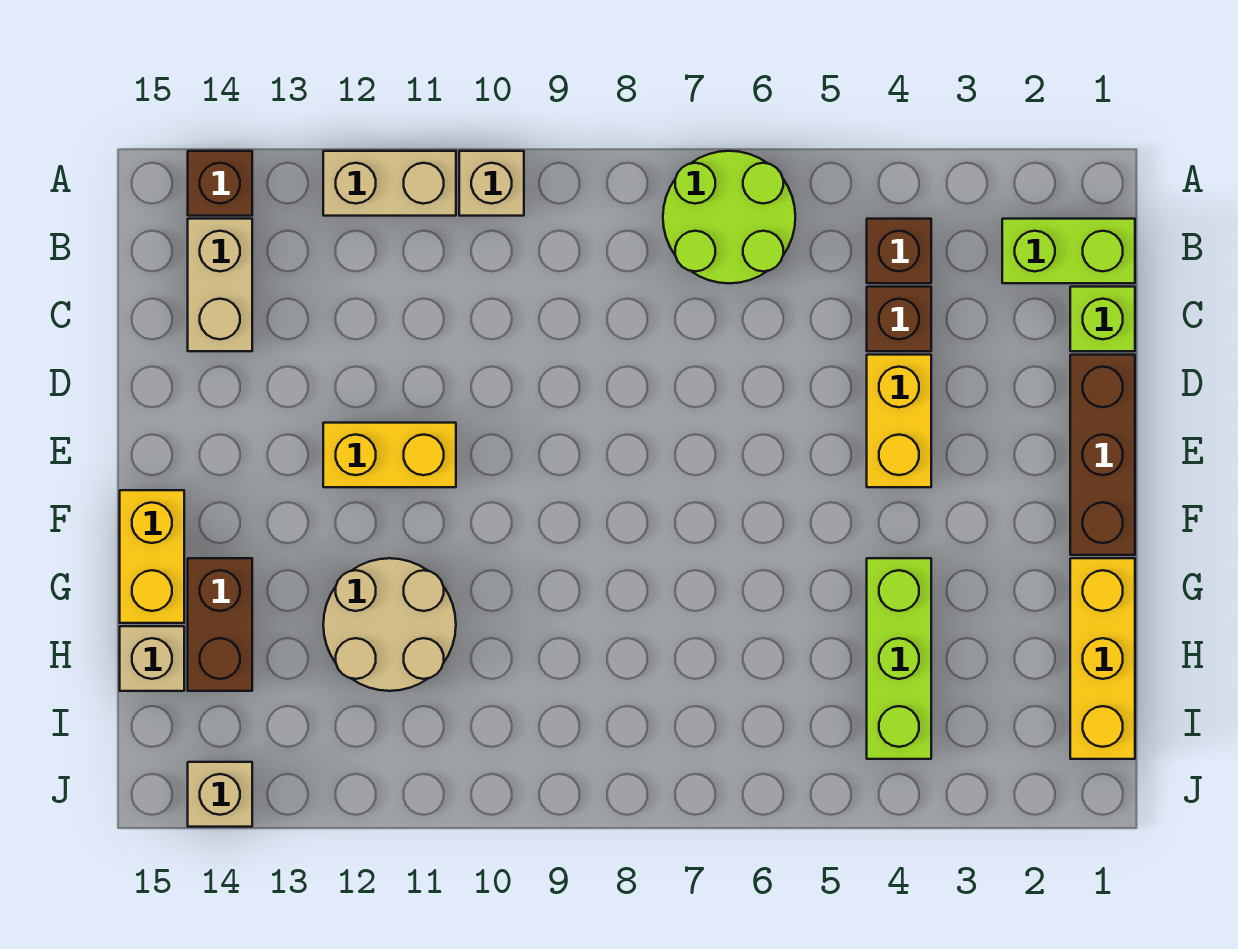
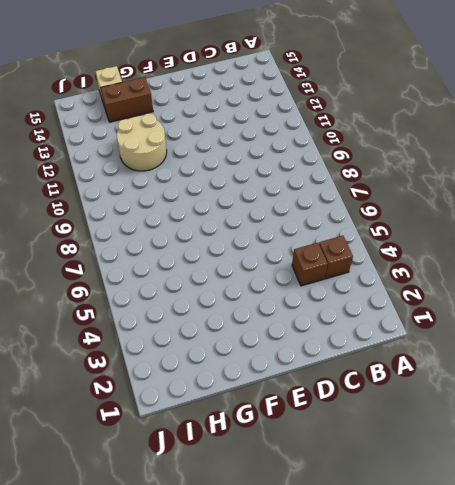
none -> lime 2x2 round brick [663,151,795,283]
none -> tan 1x1 brick [459,151,524,216]
none -> tan 1x2 brick [323,151,456,216]

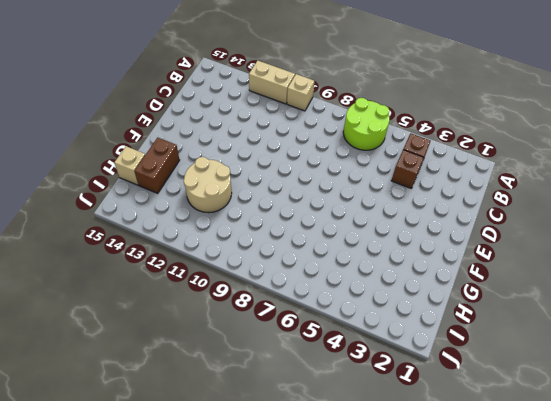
none -> brown 1x1 brick [188,151,252,216]
none -> lime 1x2 brick [1002,219,1135,283]
none -> tan 1x2 brick [188,219,252,351]

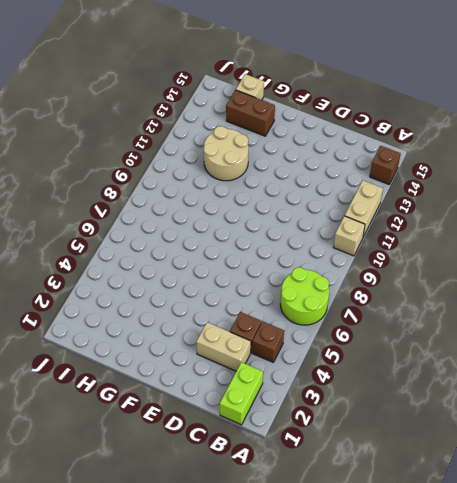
tan 1x2 brick [196,322,251,371] -> tan 1x2 brick moved to [188,219,252,351]
none -> lime 1x1 brick [1070,287,1135,351]
none -> brown 1x3 brick [1070,355,1135,555]
none -> yellow 1x2 brick [867,355,931,487]

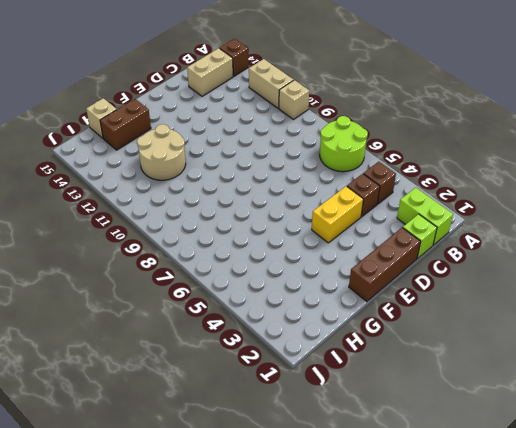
none -> yellow 1x2 brick [323,423,456,487]
none -> yellow 1x2 brick [120,490,184,623]
none -> yellow 1x3 brick [1070,558,1135,759]

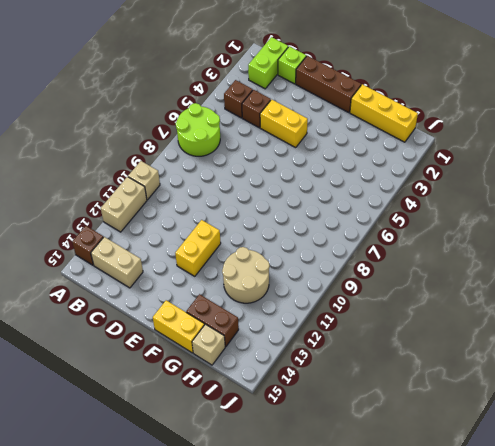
none -> lime 1x3 brick [867,558,931,759]
none -> tan 1x1 brick [188,762,252,827]

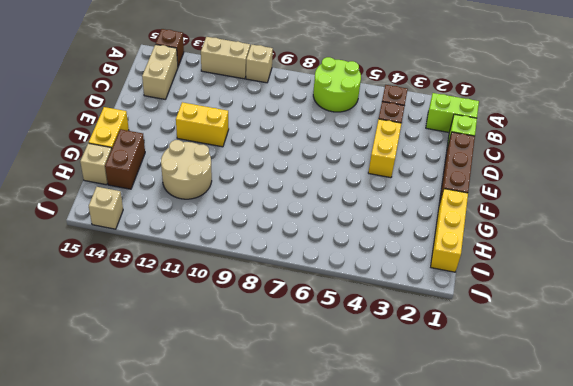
none -> lime 1x3 brick [867,558,931,759]

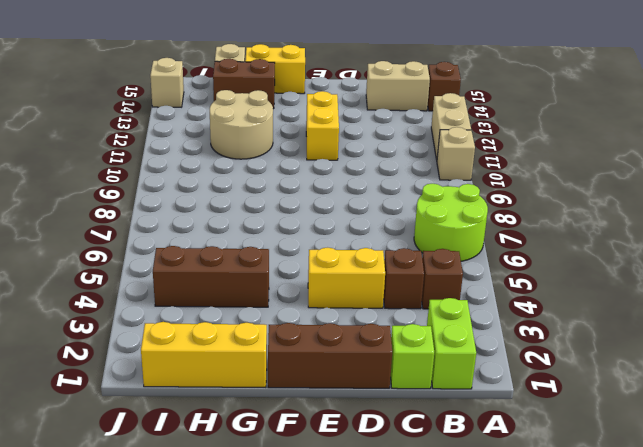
brown 1x3 brick [153,246,269,307] -> lime 1x3 brick [867,558,931,759]

